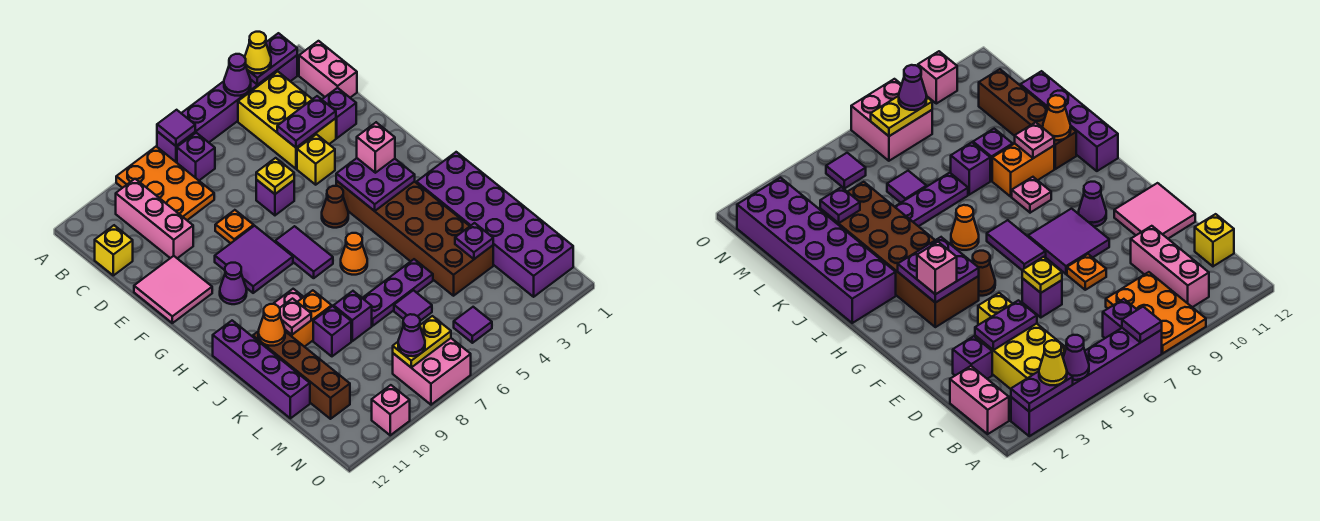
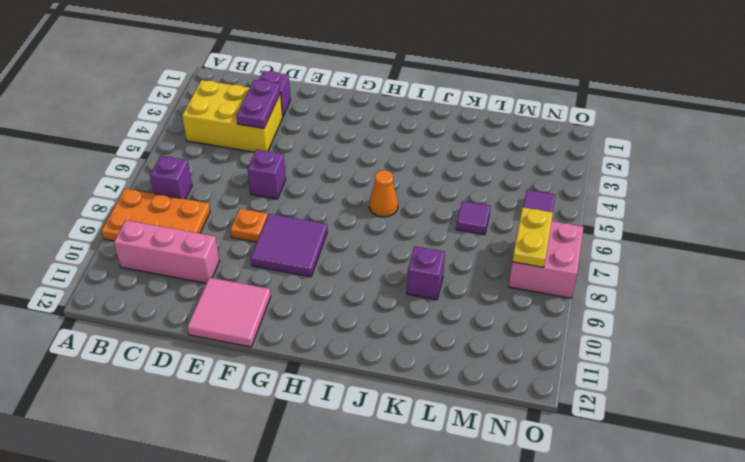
none -> purple 1x6 brick [157,56,297,163]
none -> pink 1x2 brick [299,41,357,98]
none -> yellow 1x1 brick [95,225,133,275]
none -> yellow 1x1 brick [297,134,335,185]

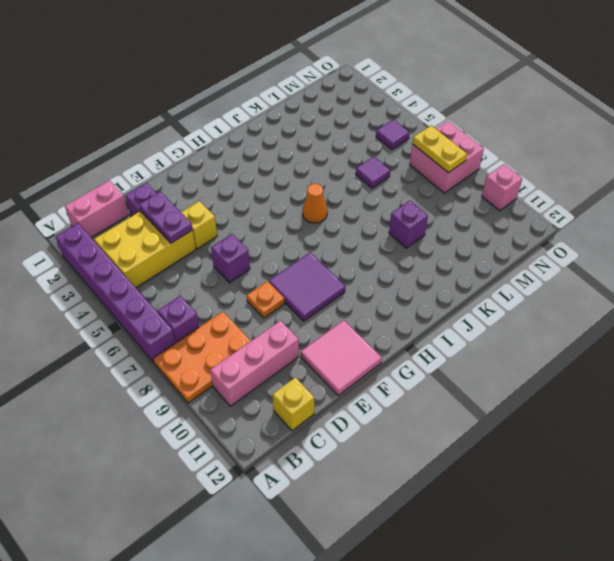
none -> brown 2x6 brick [336,181,493,296]
none -> brown 1x1 cone [322,186,348,228]
none -> purple 1x2 tile [275,226,333,278]
none -> purple 1x1 cone [220,263,247,304]

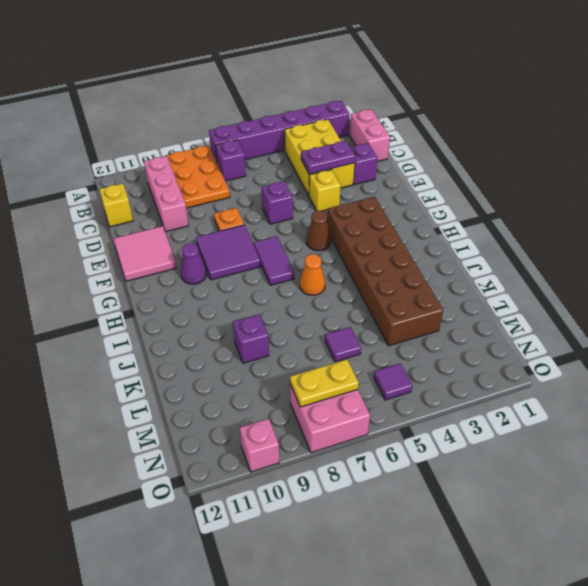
none -> purple 2x6 brick [416,152,573,297]
none -> pink 1x1 plate [274,289,303,308]
none -> purple 1x4 brick [213,321,310,418]
none -> orange 1x2 brick [285,290,332,347]

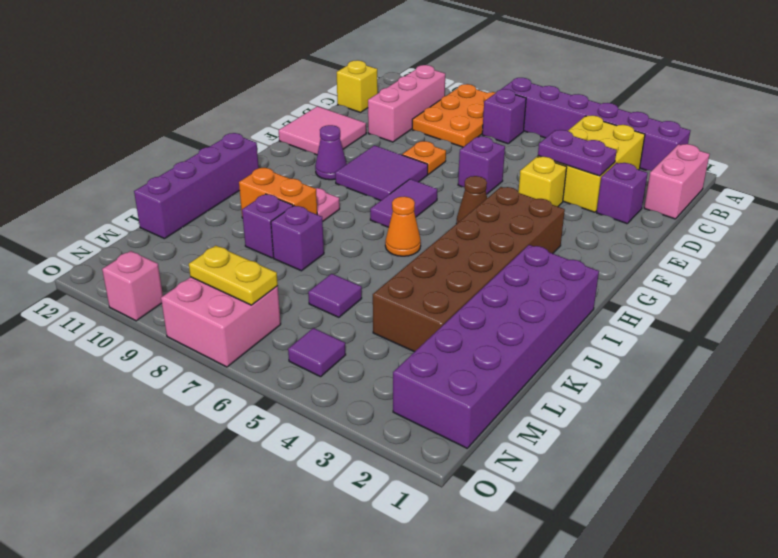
none -> brown 1x4 brick [253,331,350,419]
none -> purple 1x3 plate [363,259,433,326]
none -> purple 1x2 plate [247,33,297,85]
none -> purple 1x1 cone [224,54,251,96]

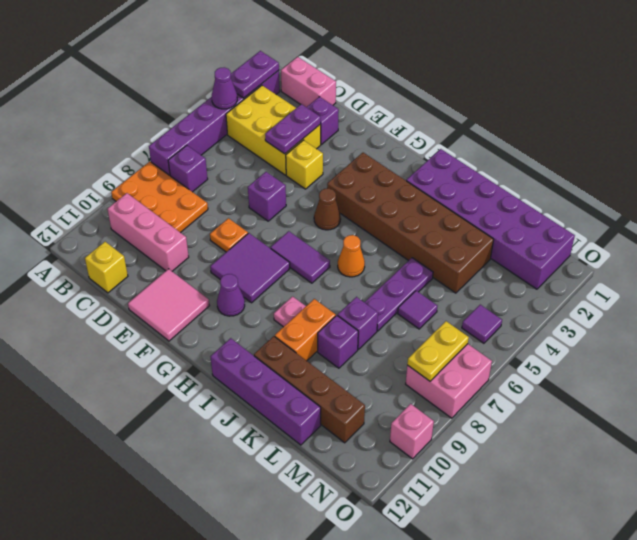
none -> purple 1x1 tile [157,110,195,146]
none -> yellow 1x1 plate [256,158,294,194]
none -> purple 2x2 plate [336,158,415,211]
none -> pink 1x1 plate [280,299,311,335]

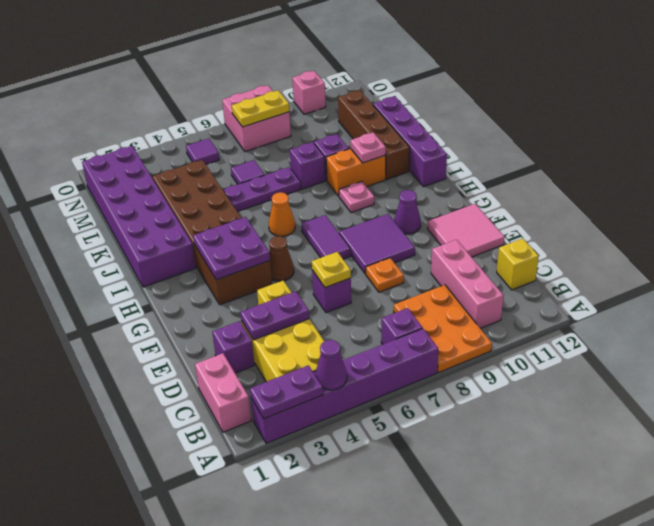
none -> purple 1x1 tile [157,110,195,146]
none -> orange 1x1 cone [258,304,285,346]
none -> purple 1x1 plate [455,223,493,259]
none -> yellow 1x1 cone [245,32,271,73]

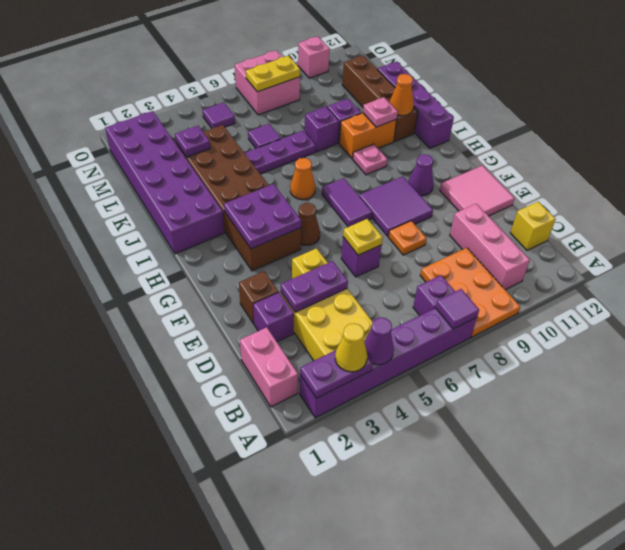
brown 1x1 brick [239,271,279,324] -> none
none -> pink 1x1 brick [357,122,395,173]
none -> purple 1x1 cone [398,314,425,356]

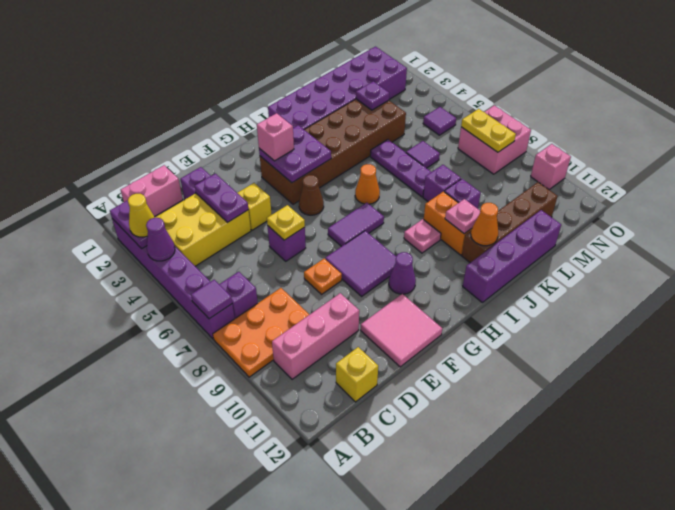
none -> purple 1x1 cone [398,314,425,356]

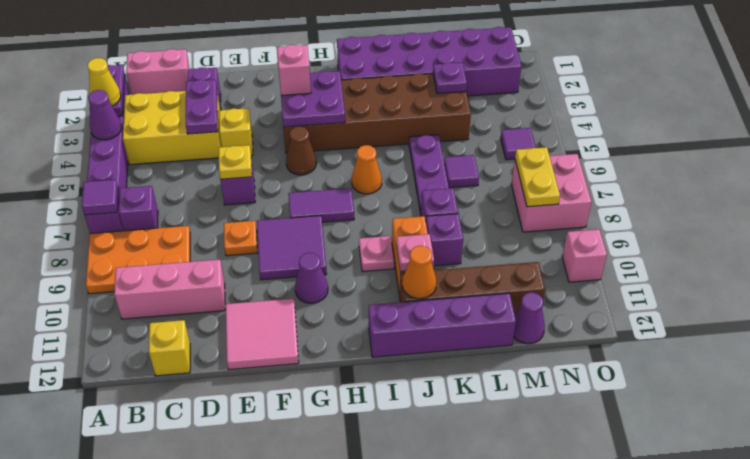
purple 1x1 cone [513,292,545,344] -> purple 1x1 cone moved to [398,314,425,356]

